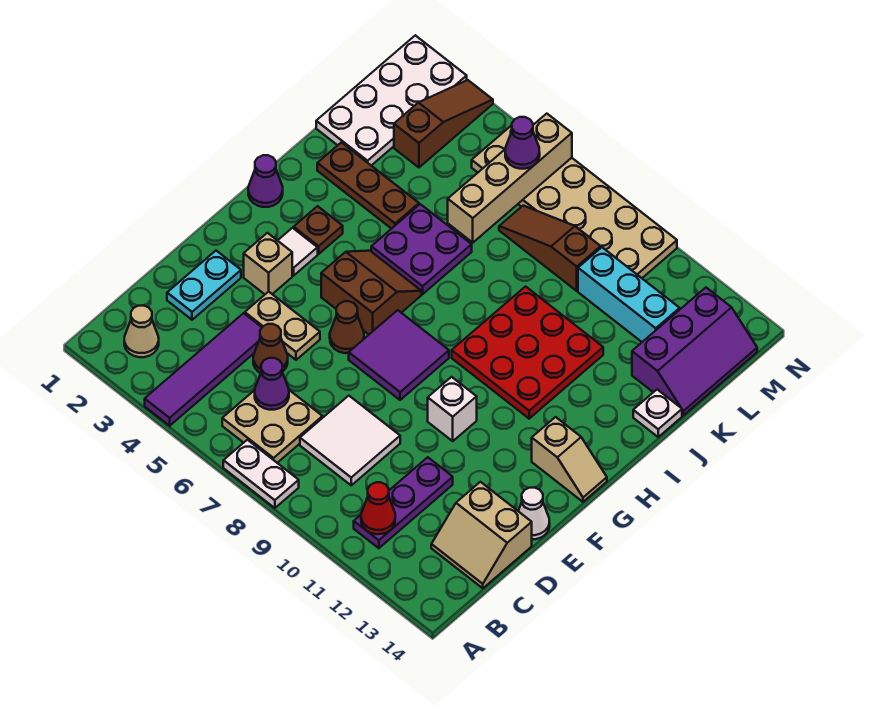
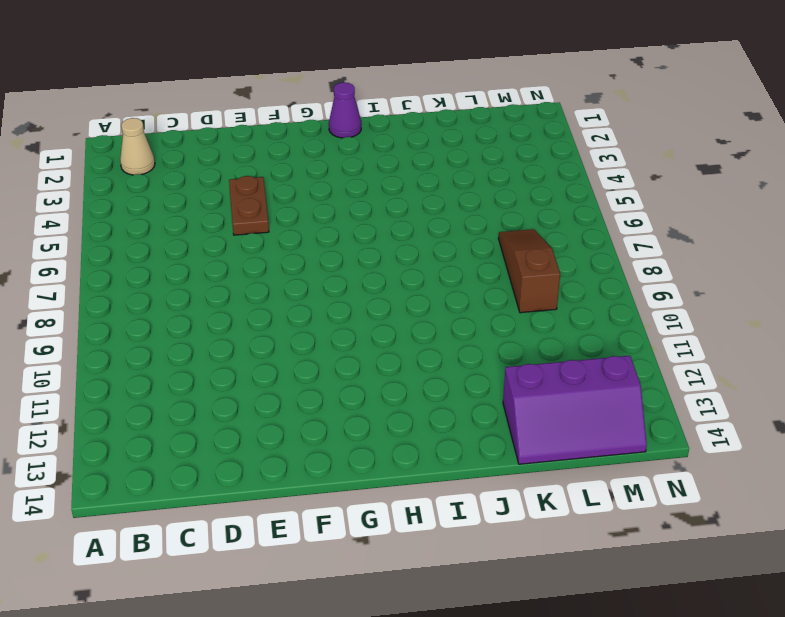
brown 1x2 plate [229,176,269,235] -> tan 1x2 plate [245,292,320,360]
none -> purple 1x4 tile [145,313,262,426]
none -> white 1x2 plate [223,440,299,508]
none -> tan 2x2 plate [222,390,323,463]
none -> purple 1x3 plate [354,457,453,548]

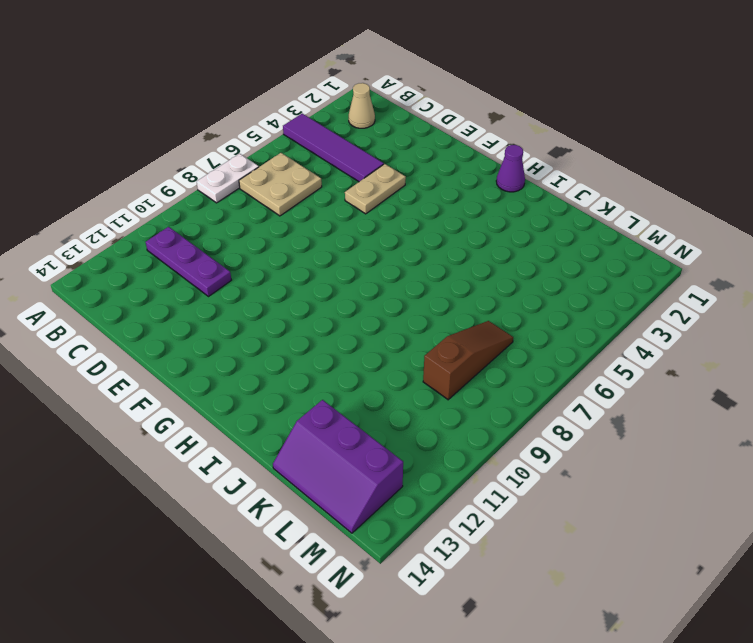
none -> white 2x2 tile [300,396,400,485]
none -> tan 2x2 slope [431,482,532,588]
none -> cyan 1x2 plate [167,251,241,320]
none -> brown 1x1 cone [253,324,288,373]

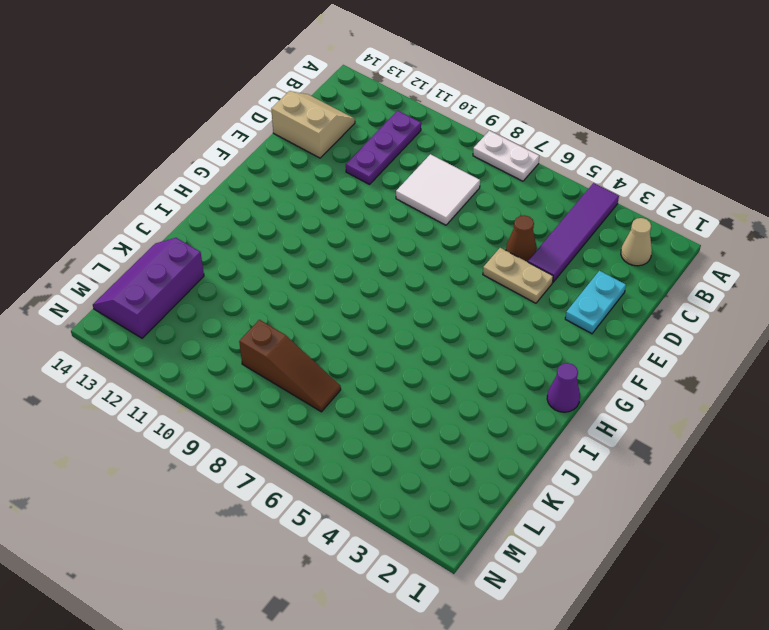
none -> tan 2x2 plate [222,390,323,463]
none -> white 1x1 cone [518,488,550,539]
none -> tan 1x1 brick [244,233,292,294]
none -> brown 1x1 cone [330,301,364,353]

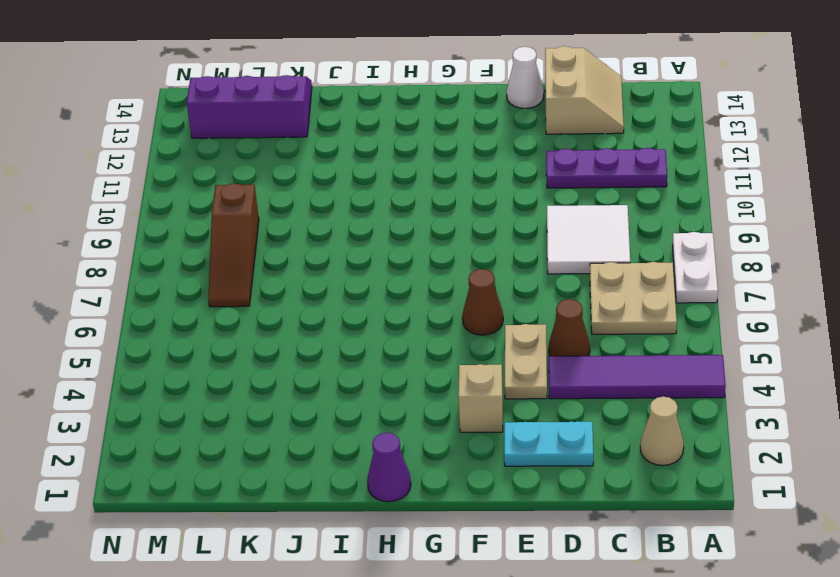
none -> purple 2x2 tile [349,310,449,400]
none -> white 1x1 brick [428,377,477,441]
none -> white 1x1 tile [278,228,318,275]
none -> brown 2x2 slope [321,251,422,334]

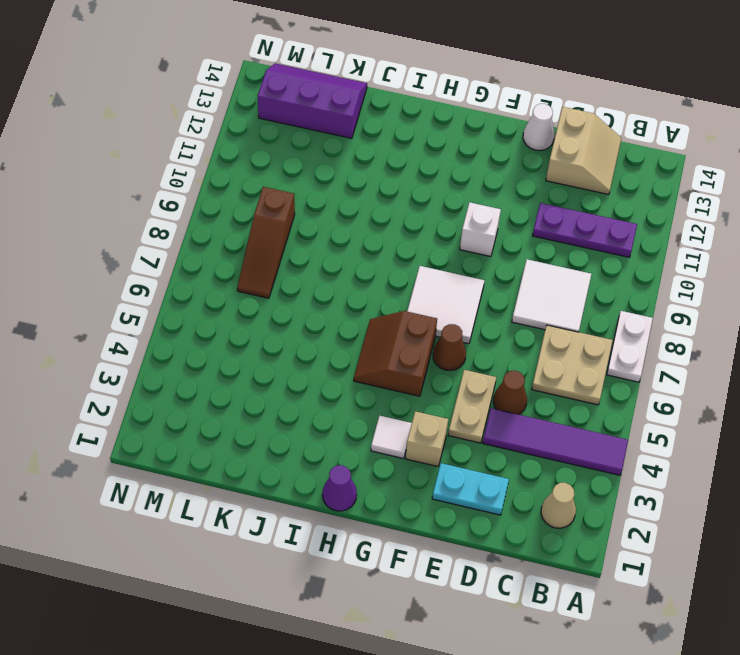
white 2x2 tile [407,266,484,344] -> purple 2x2 tile [349,310,449,400]
none -> tan 1x2 slope [532,417,607,502]
none -> brown 1x1 plate [294,206,343,254]
none -> red 3x3 plate [452,287,603,419]
none -> purple 2x2 plate [371,204,472,294]

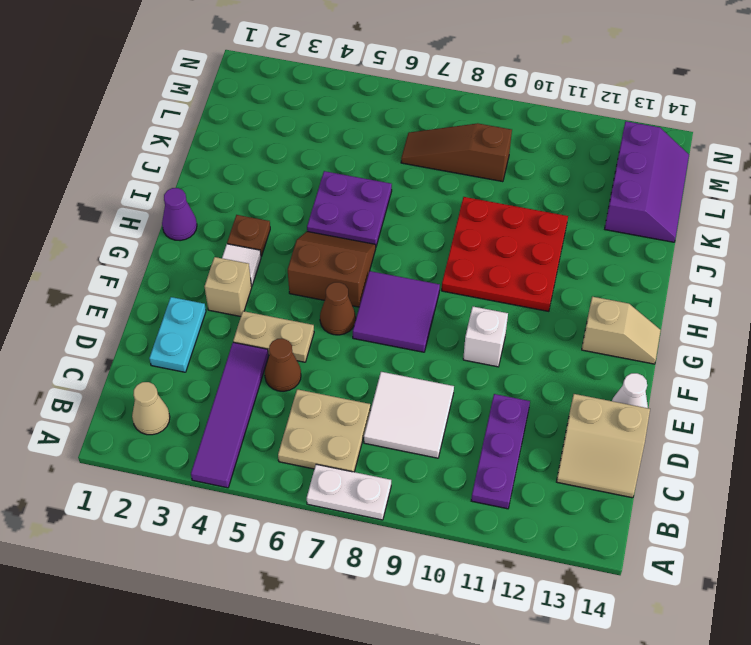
none -> brown 1x3 plate [317,142,419,229]
none -> white 1x1 plate [633,390,682,437]
none -> white 2x4 plate [316,35,467,165]
none -> brown 1x3 slope [394,80,493,167]

